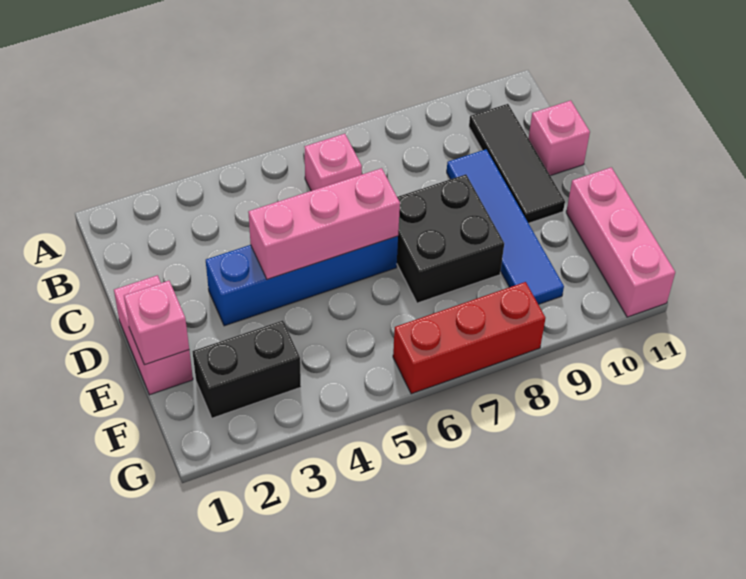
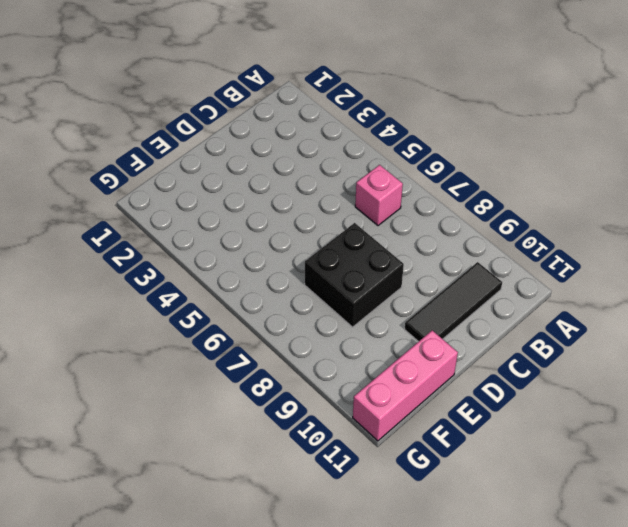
none -> blue 1x4 tile [447,149,564,304]
none -> pink 1x1 brick [528,100,590,176]
none -> pink 1x2 brick [114,275,193,395]

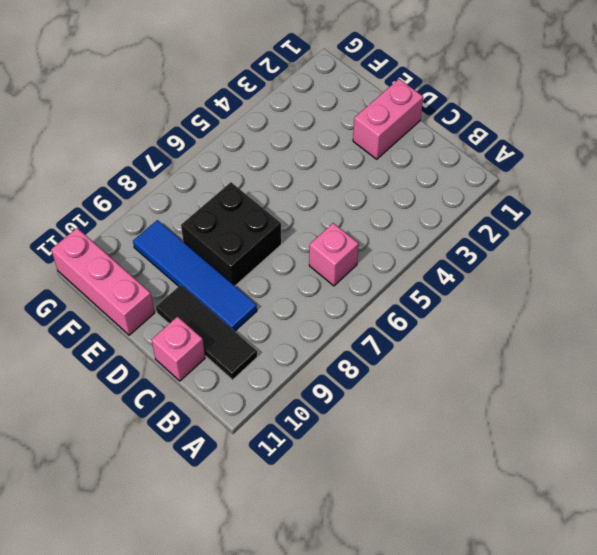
pink 1x2 brick [353,79,423,159] -> pink 1x2 brick turned to [114,275,193,395]
none -> blue 1x4 brick [206,236,398,326]
none -> black 1x2 brick [192,321,301,418]
none -> red 1x3 brick [393,282,546,394]

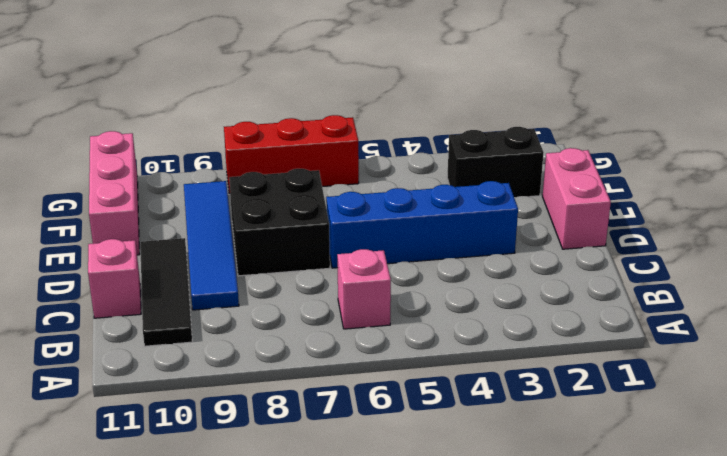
none -> pink 1x3 brick [248,168,400,279]
none -> pink 1x1 brick [124,281,189,365]

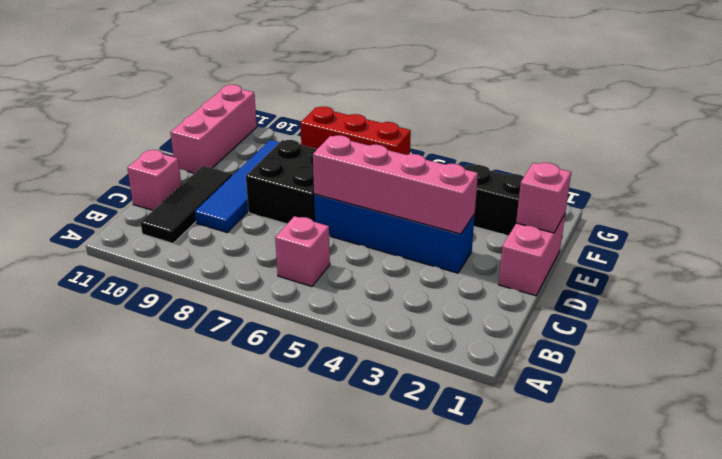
pink 1x4 brick [313,135,478,234] -> pink 1x3 brick [248,168,400,279]

